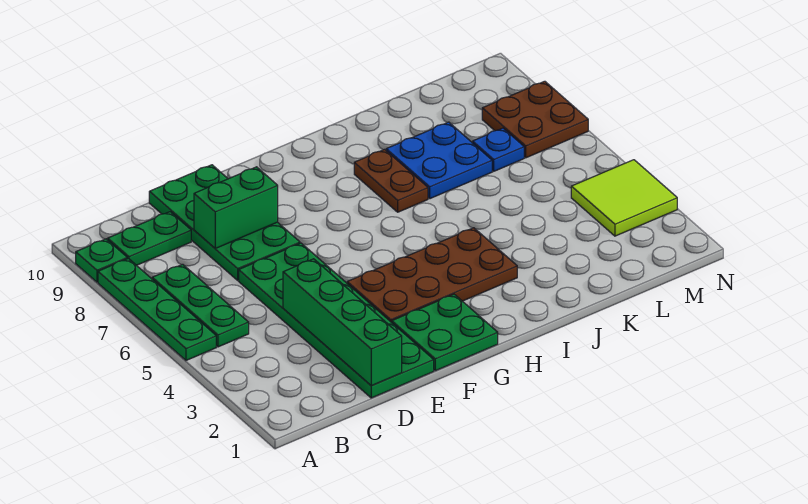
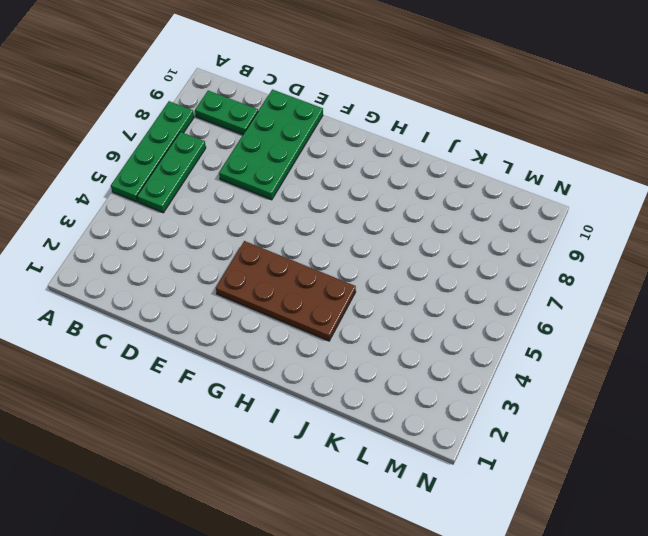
none -> green 1x1 plate [76,239,127,282]
none -> green 2x6 plate [239,243,434,398]
none -> green 2x2 plate [392,294,498,371]

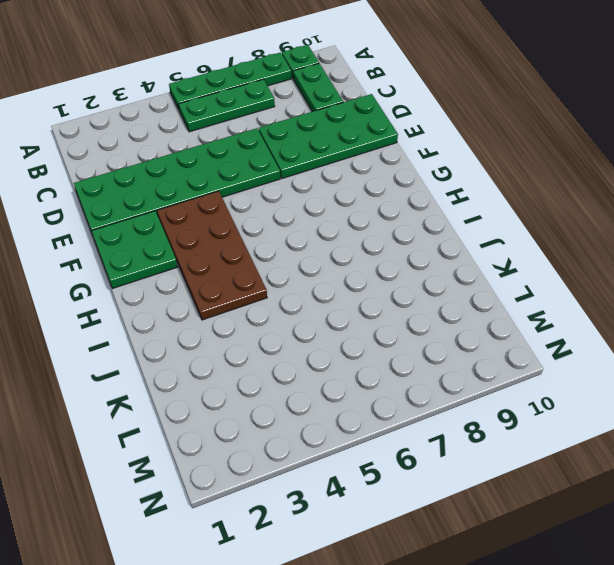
none -> brown 1x2 plate [354,149,428,212]
none -> blue 2x2 plate [386,122,492,199]
none -> blue 1x1 plate [473,128,524,171]

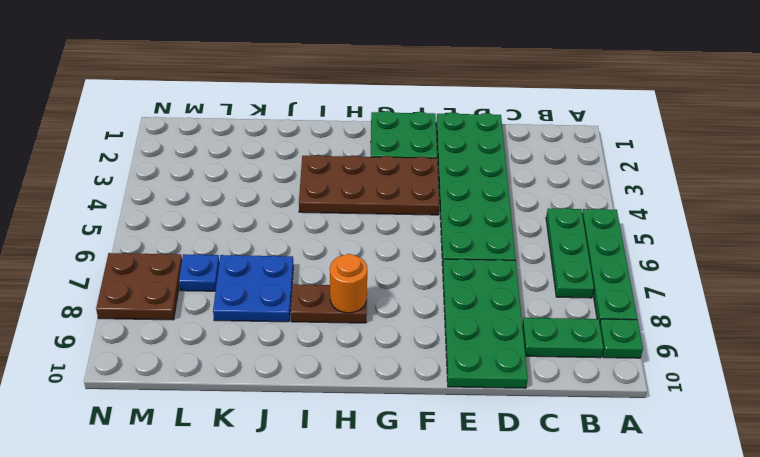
brown 1x2 plate [291,284,367,323] -> brown 1x2 plate turned to [354,149,428,212]
orange 1x1 round brick [330,254,367,313] -> none
none -> lime 2x2 tile [571,160,677,236]
none -> green 1x4 brick [283,259,402,386]
none -> green 1x2 brick [194,167,278,248]

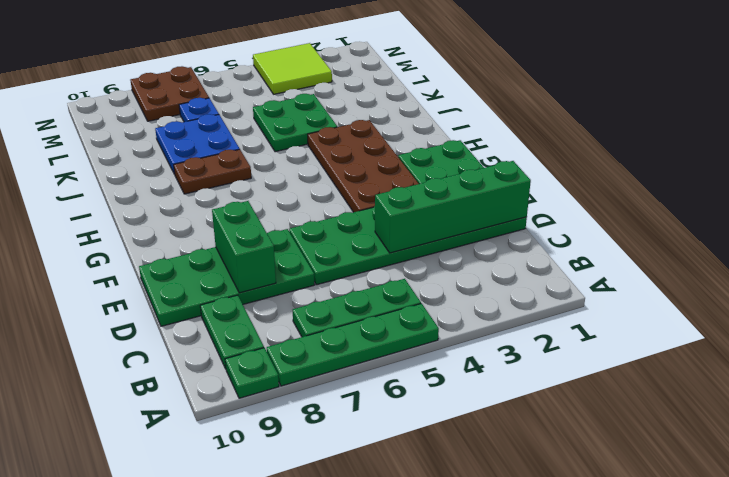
green 2x2 plate [253,94,337,152] -> none

